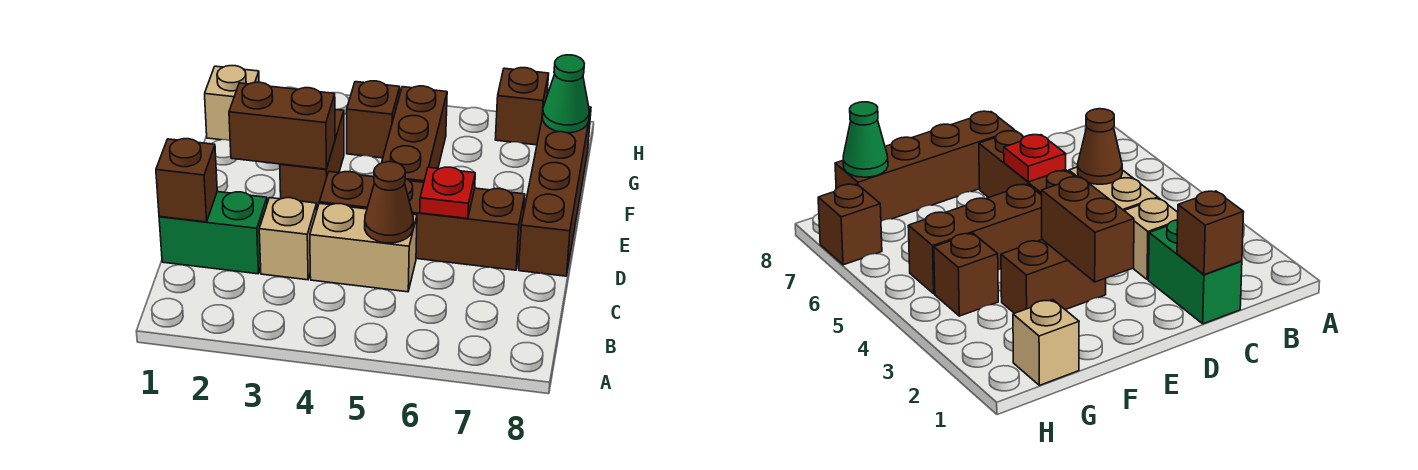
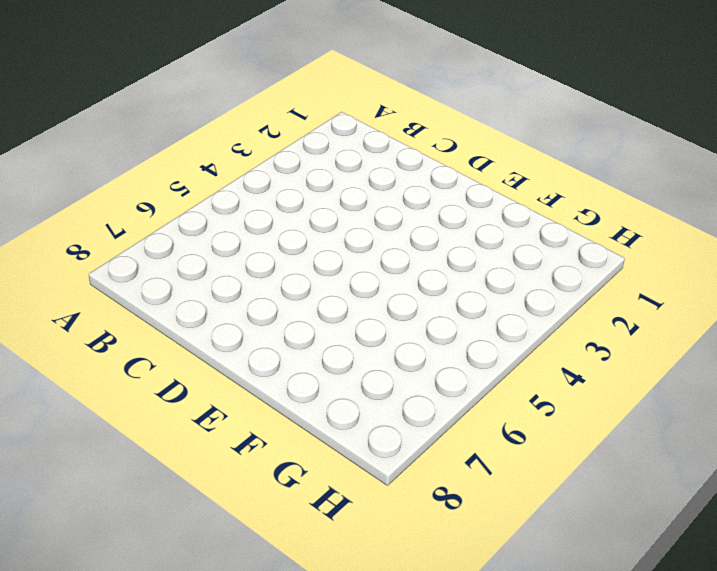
none -> green 1x2 brick [159,192,267,274]
none -> tan 1x1 brick [259,198,317,280]
none -> tan 1x2 brick [310,203,417,292]

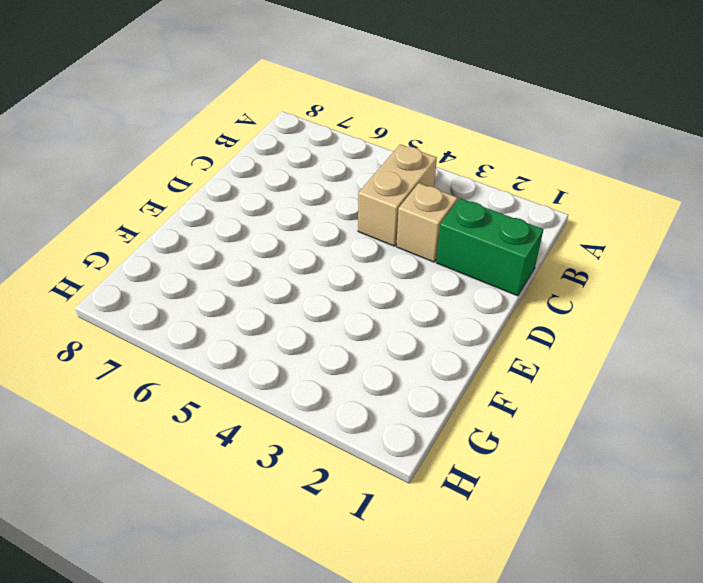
tan 1x2 brick [358,144,437,246] -> tan 1x2 brick turned to [310,203,417,292]
none -> brown 1x4 brick [319,172,525,270]
none -> brown 1x4 brick [519,107,591,276]
none -> brown 1x2 brick [280,109,344,209]

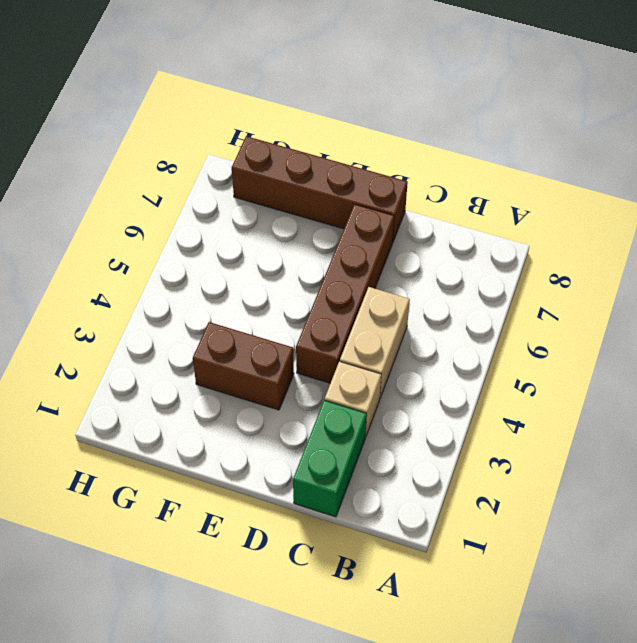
none -> brown 1x3 brick [382,86,447,182]
none -> tan 1x1 brick [205,66,259,141]
none -> brown 1x1 brick [347,81,400,158]

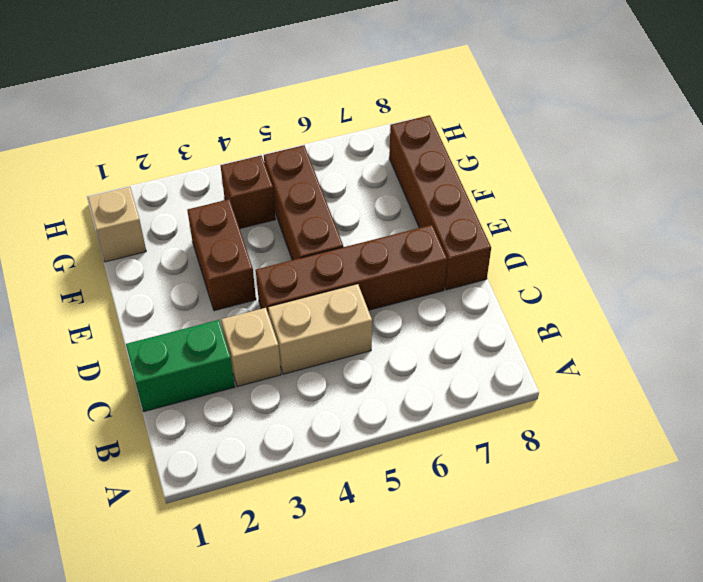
none -> brown 1x1 brick [495,68,549,145]
none -> brown 1x1 brick [156,139,217,222]
none -> brown 1x1 cone [365,162,413,243]

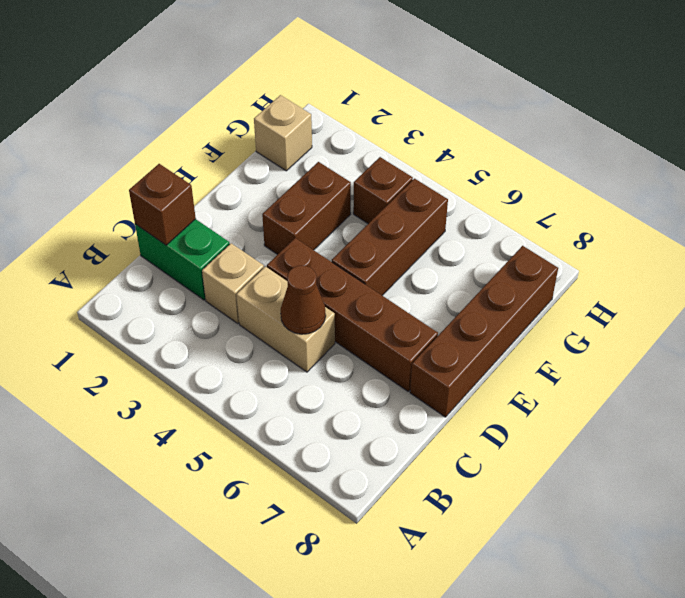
none -> brown 1x1 brick [495,68,549,145]
none -> red 1x1 plate [420,167,475,219]
none -> brown 1x2 brick [229,82,335,169]

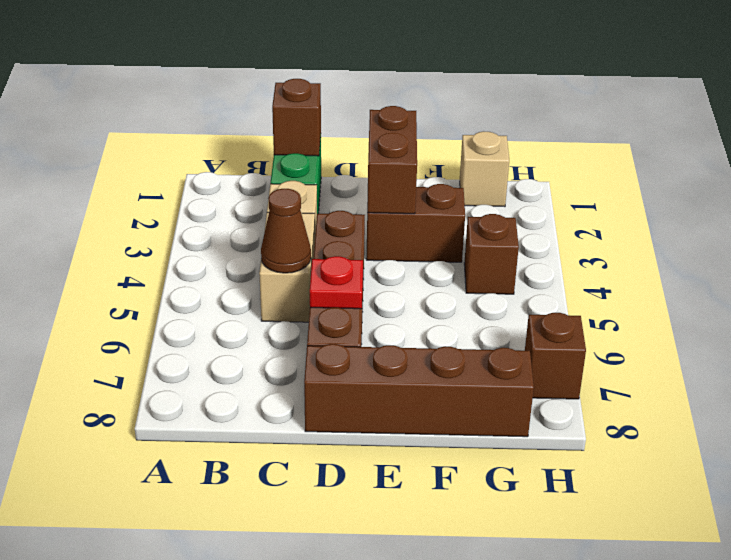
none -> brown 1x3 brick [382,86,447,182]
none -> green 1x1 cone [542,55,589,133]

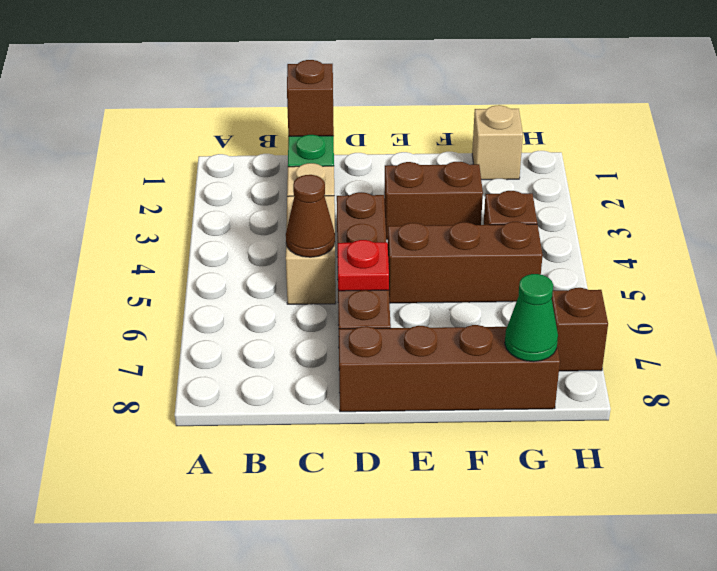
none -> brown 1x2 brick [229,82,335,169]

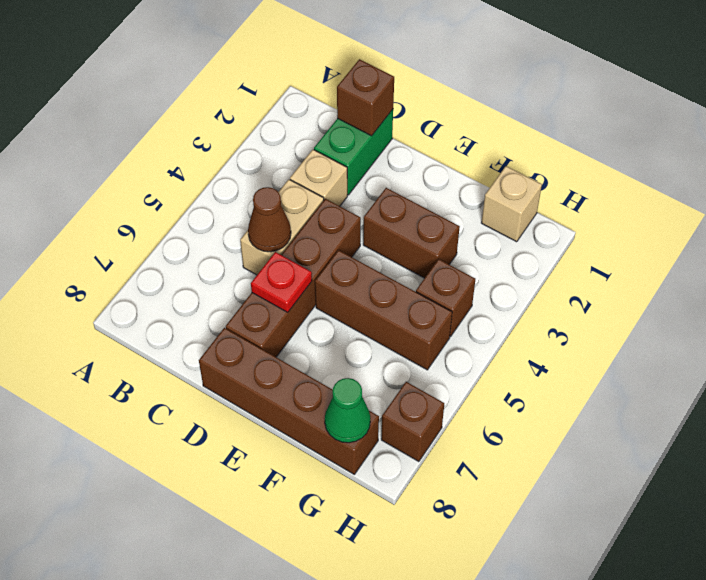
none -> brown 1x2 brick [229,82,335,169]

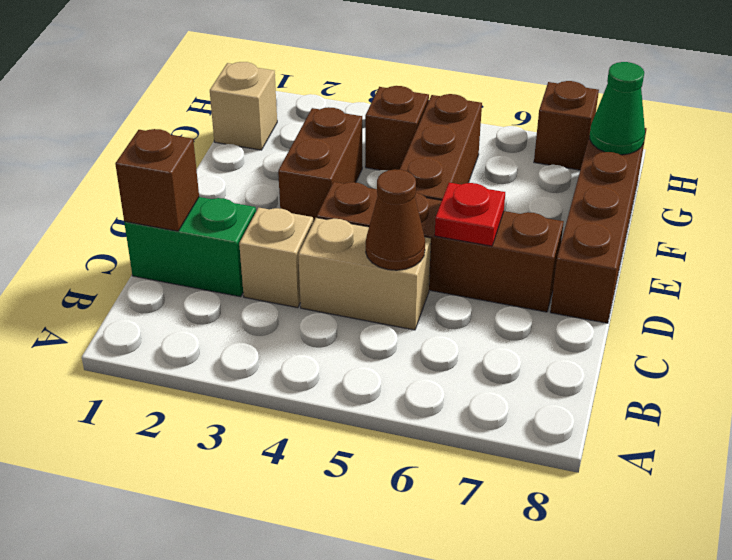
none -> brown 1x2 brick [229,82,335,169]

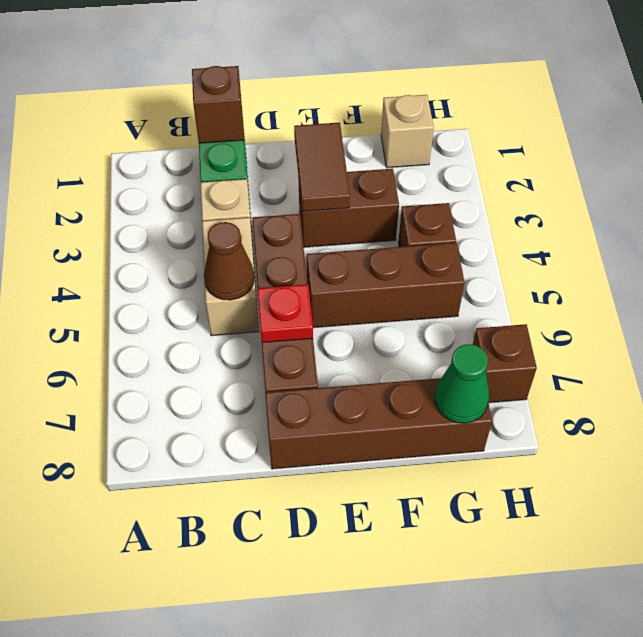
brown 1x2 tile [294,122,350,211] -> brown 1x2 brick [229,82,335,169]

